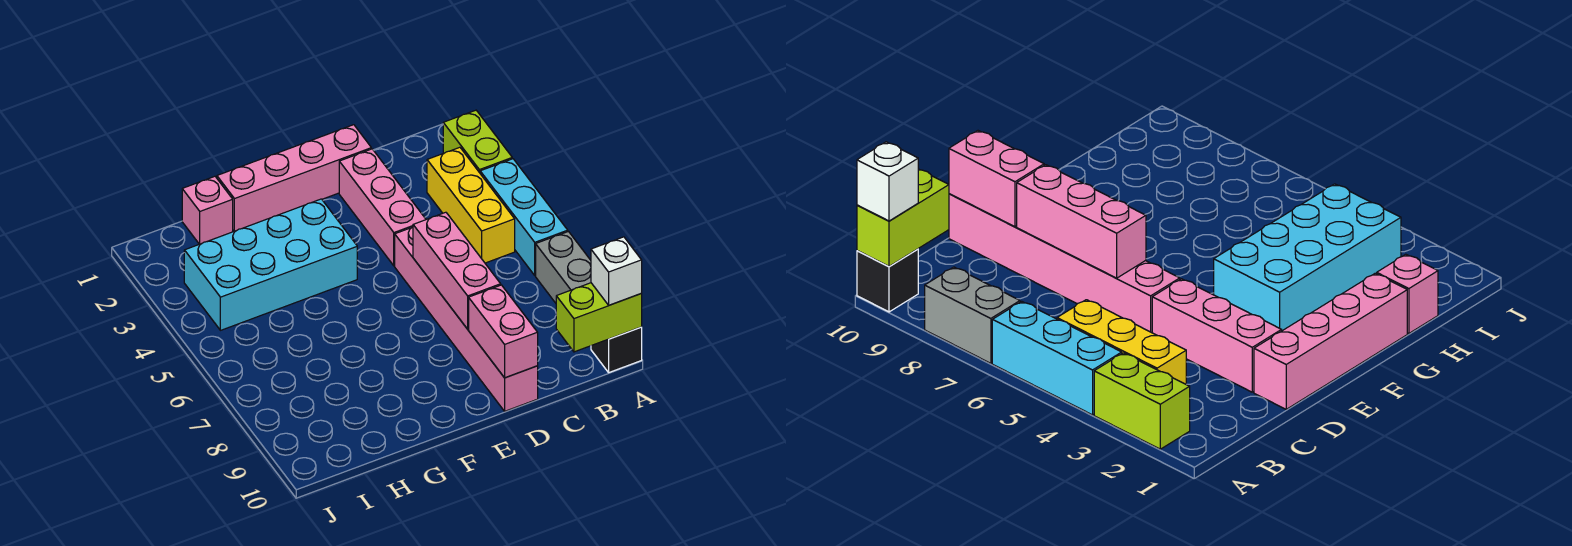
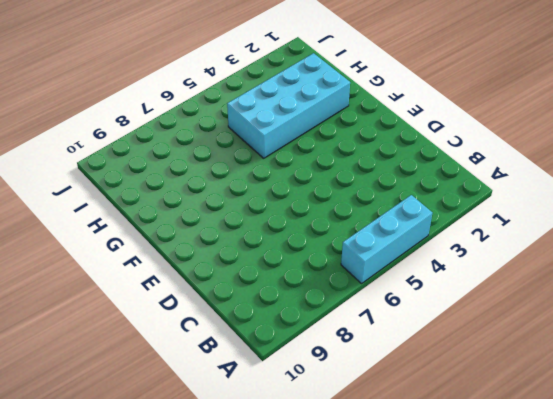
cyan 2x4 brick [227,53,350,158] -> cyan 2x4 brick turned to [184,199,357,330]
none -> lime 1x2 brick [443,110,512,173]
none -> grey 1x2 brick [536,232,591,303]
none -> black 1x1 brick [591,327,642,372]

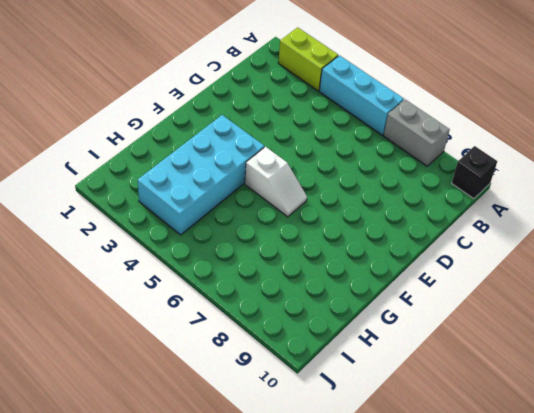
white 1x2 slope [245,147,307,217] -> none
none -> yellow 1x3 brick [427,147,515,263]
none -> pink 1x4 brick [217,125,371,231]
none -> pink 1x3 brick [339,149,426,266]

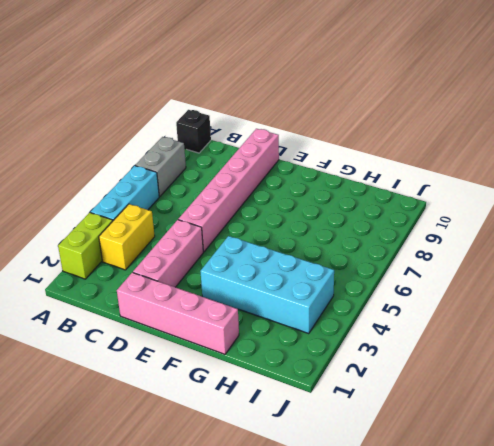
yellow 1x2 brick [99,204,155,270] -> yellow 1x3 brick [427,147,515,263]
none -> pink 1x1 brick [182,176,233,244]
none -> lime 1x2 brick [556,283,642,352]
none -> pink 1x3 brick [413,212,501,329]

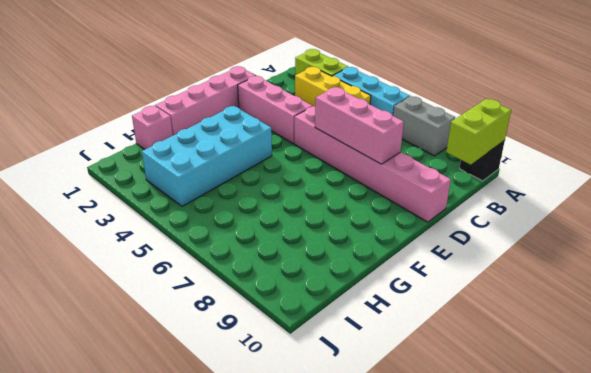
none -> pink 1x2 brick [469,285,538,378]
none -> white 1x1 brick [591,237,642,305]

